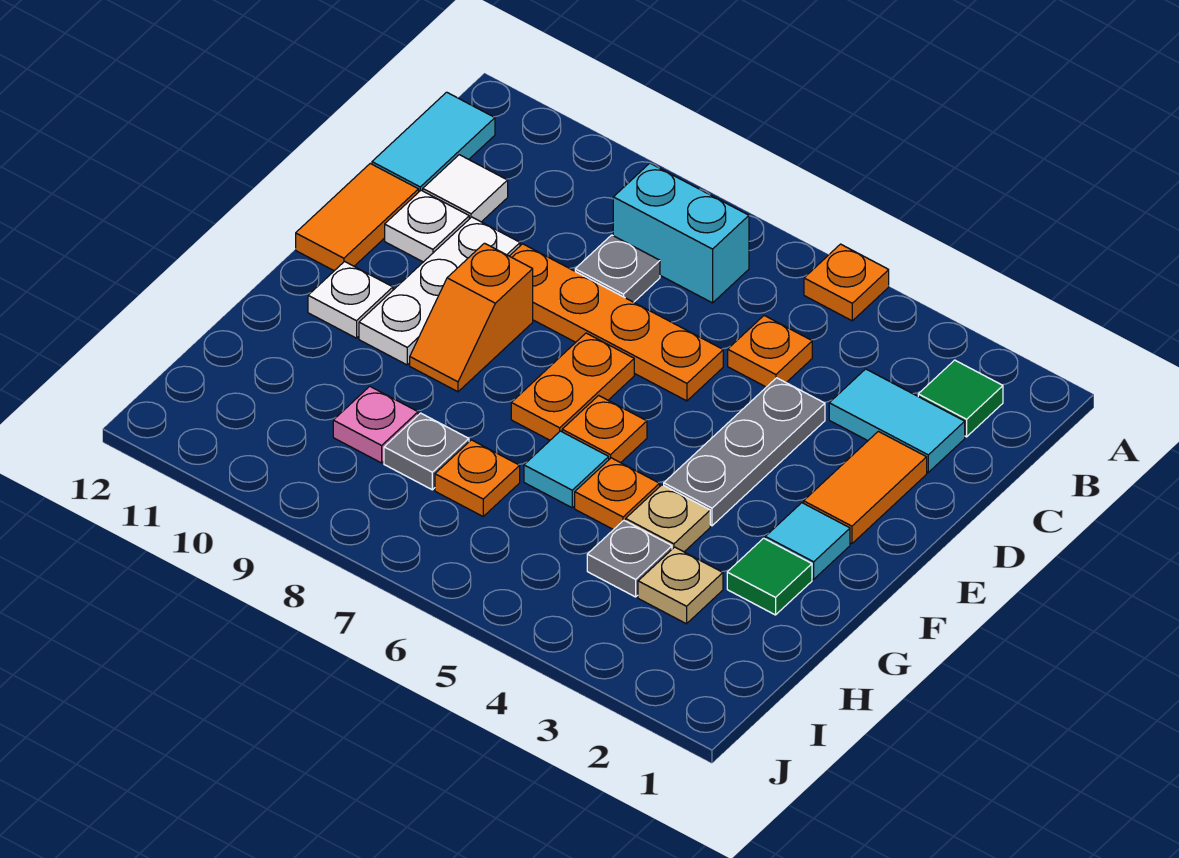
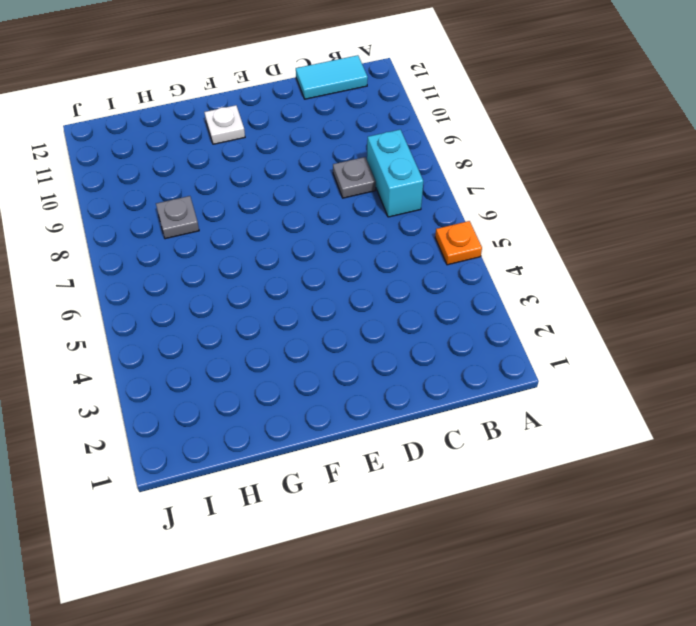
none -> green 1x1 tile [918,360,1003,437]
none -> cyan 1x2 tile [829,369,965,472]
none -> orange 1x1 plate [728,316,812,387]

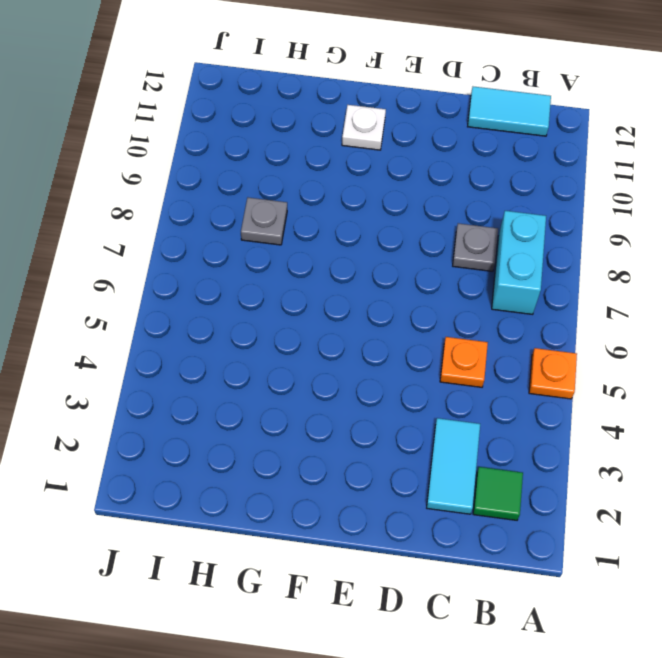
none -> white 1x1 tile [423,155,508,222]
none -> orange 1x2 tile [804,431,927,544]
none -> grey 1x3 plate [664,378,825,526]

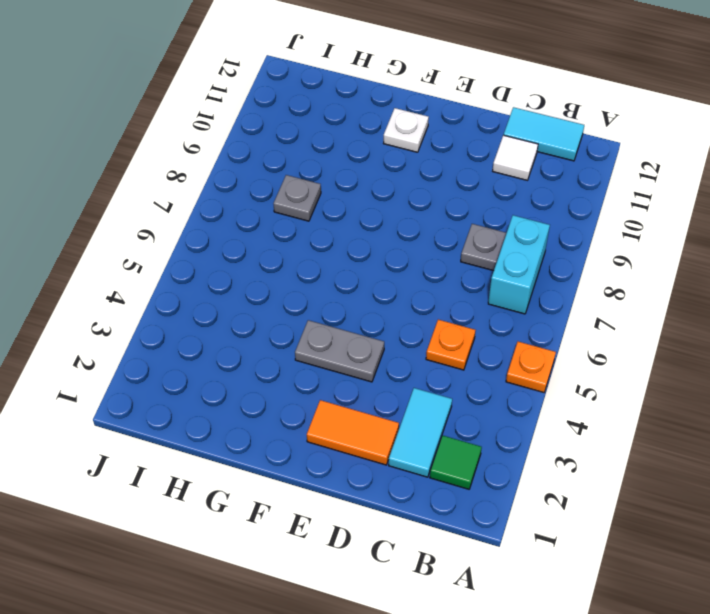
grey 1x2 plate [295,320,384,382] -> grey 1x3 plate [664,378,825,526]
none -> orange 1x4 plate [510,244,723,401]
none -> white 1x3 plate [359,217,520,365]
none -> white 1x1 plate [385,190,469,262]

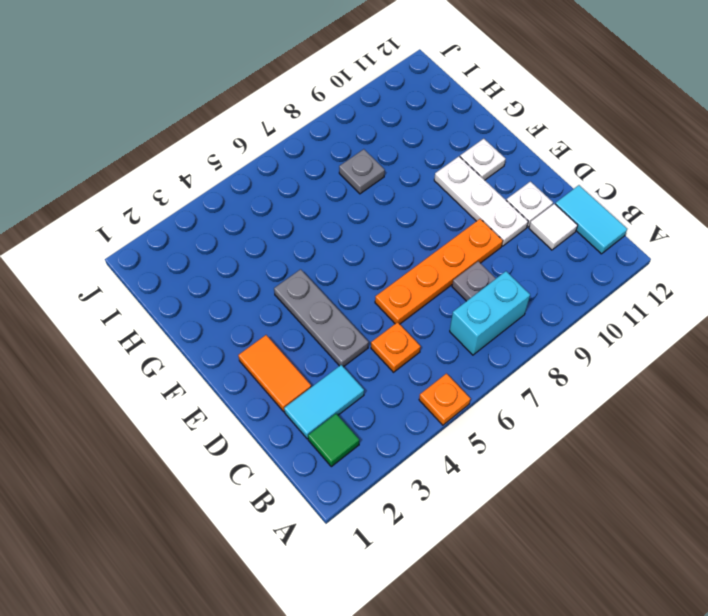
none -> orange 1x2 tile [296,164,419,271]
none -> orange 1x2 plate [511,333,634,440]
none -> orange 1x2 slope [410,243,533,392]

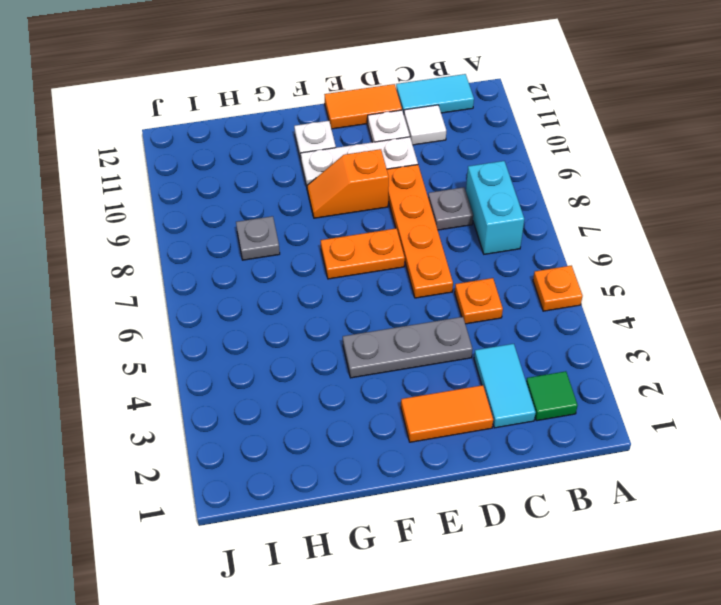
none -> cyan 1x1 tile [765,503,850,579]
none -> orange 1x1 plate [562,395,647,463]
none -> green 1x1 tile [727,538,812,615]

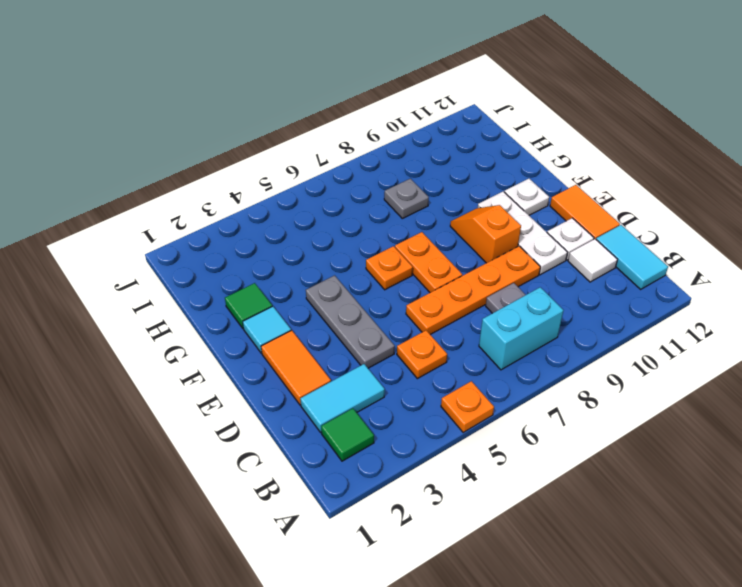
none -> tan 1x1 plate [626,485,710,552]
none -> orange 1x1 plate [575,458,660,530]
none -> cyan 1x1 tile [524,431,609,508]

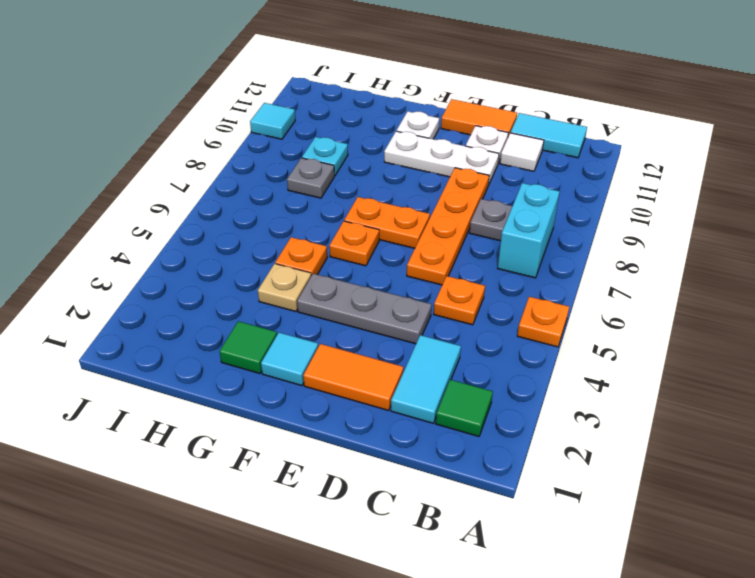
cyan 1x1 plate [302,137,348,176] -> pink 1x1 plate [333,386,418,463]
cyan 1x1 tile [250,103,295,139] -> cyan 1x1 tile moved to [524,431,609,508]
none -> orange 1x2 slope [410,243,533,392]
none -> tan 1x1 plate [638,547,723,624]
none -> grey 1x1 plate [587,520,672,597]

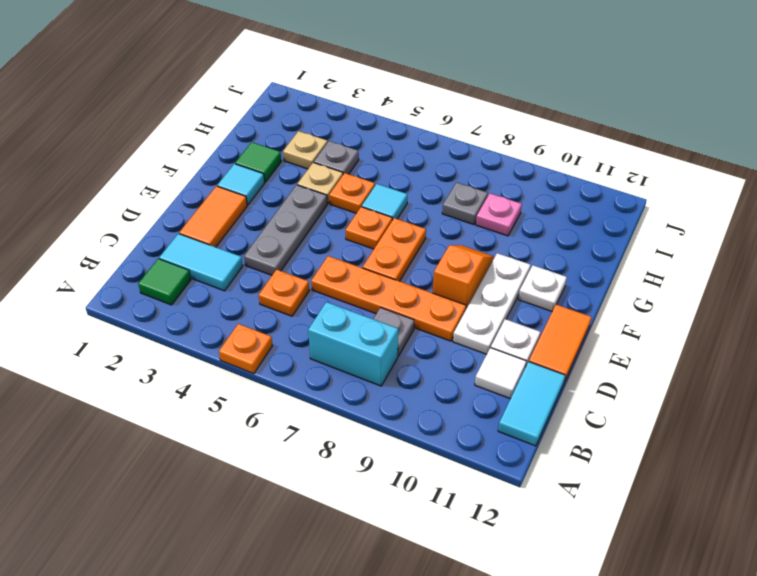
none -> orange 1x1 plate [435,440,520,516]

